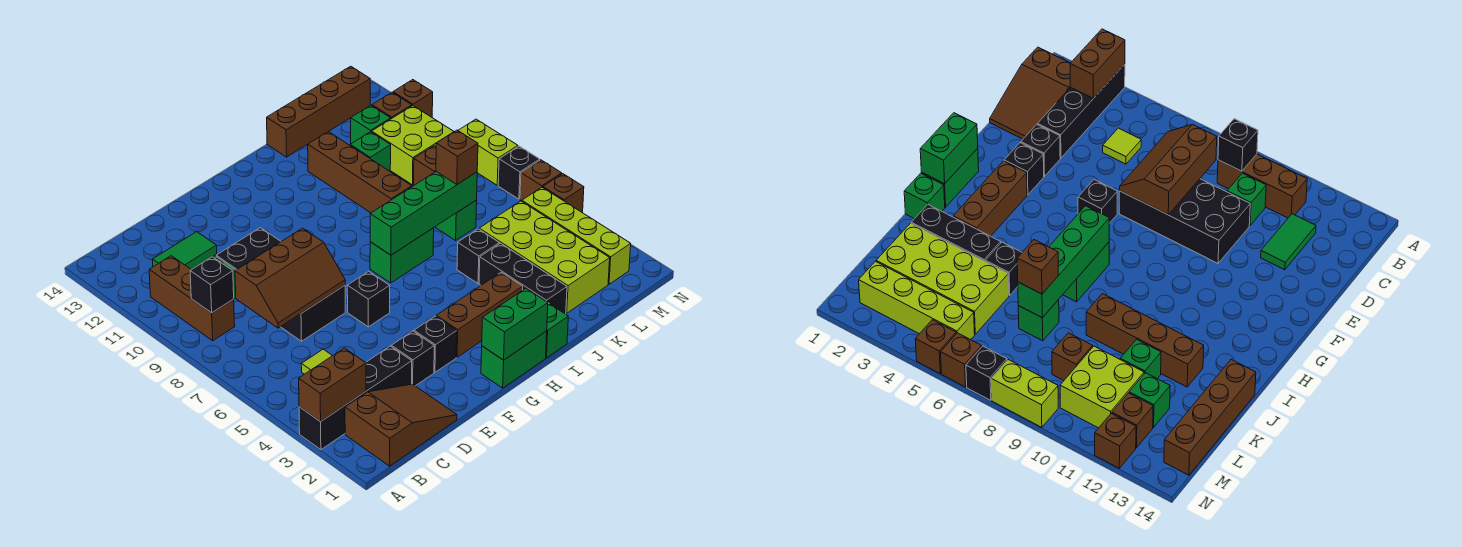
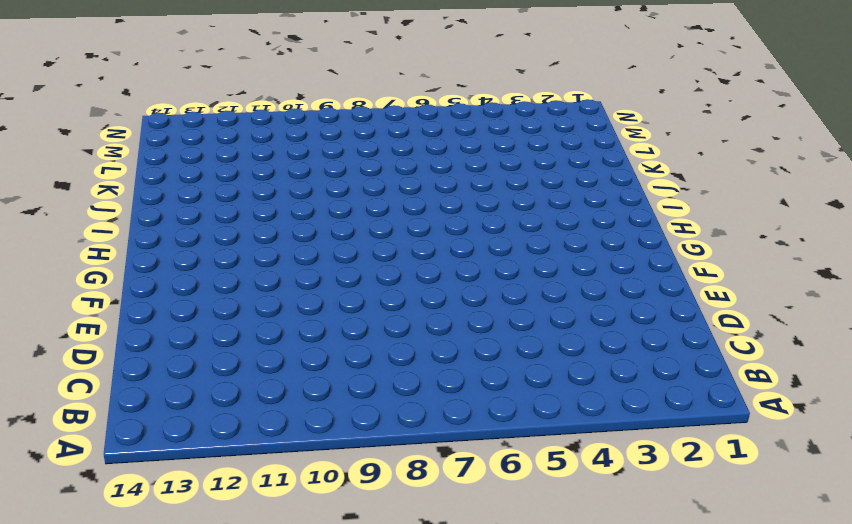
none -> black 1x4 brick [299,346,412,450]
none -> brown 2x3 slope [345,384,457,466]
none -> brown 1x3 brick [149,256,235,341]
none -> lime 1x1 tile [301,349,332,374]

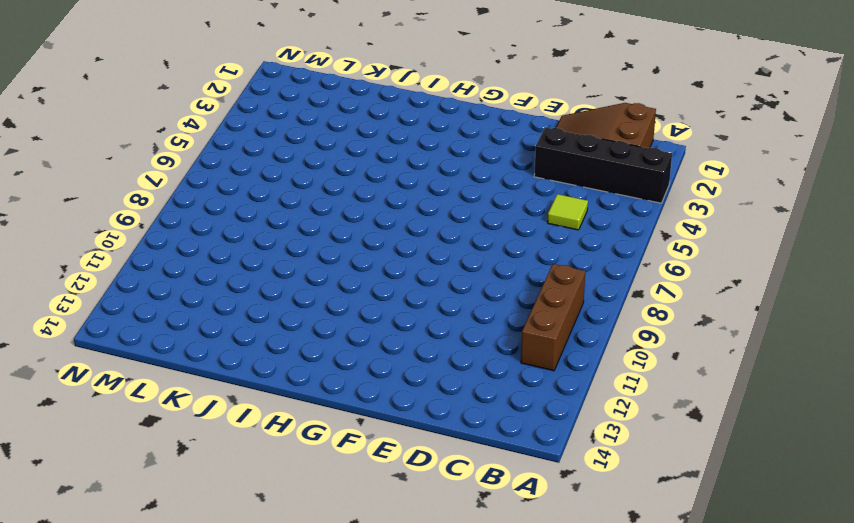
none -> green 1x1 brick [1227,173,1266,226]
none -> green 1x2 tile [152,232,217,270]
none -> black 2x4 brick [216,228,345,341]
none -> black 1x1 brick [391,331,434,386]

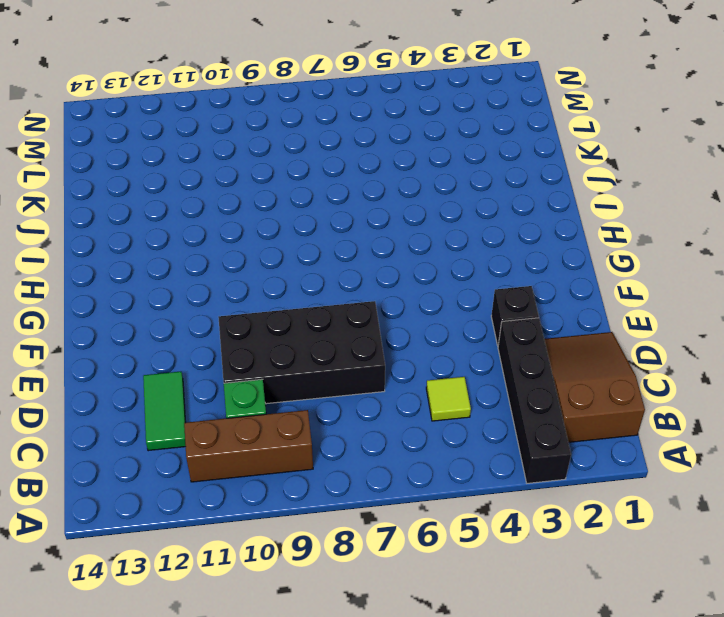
none -> black 1x1 brick [414,316,457,372]
none -> black 1x1 brick [347,271,390,327]
none -> green 1x2 brick [481,331,547,388]
none -> brown 1x3 brick [436,272,523,357]

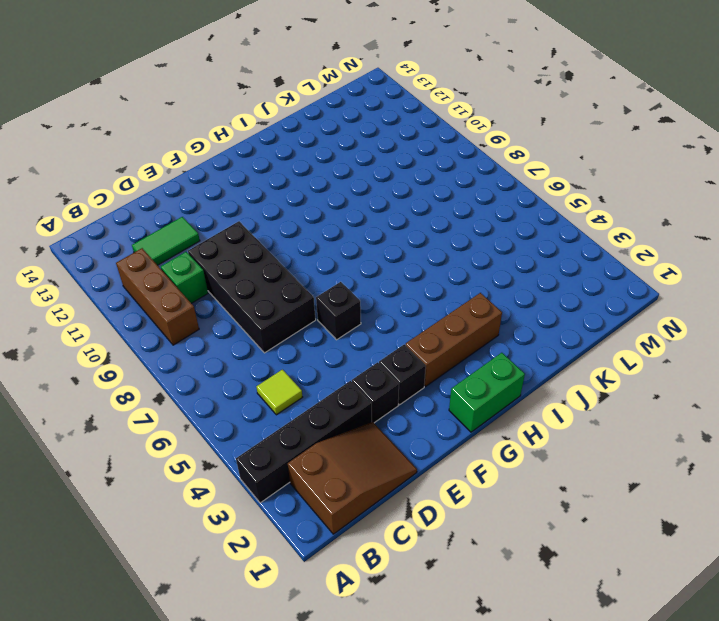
none -> green 1x2 brick [370,228,434,283]
none -> green 1x1 brick [546,303,568,358]
none -> black 1x3 brick [479,243,567,314]
none -> black 1x1 brick [457,229,499,283]

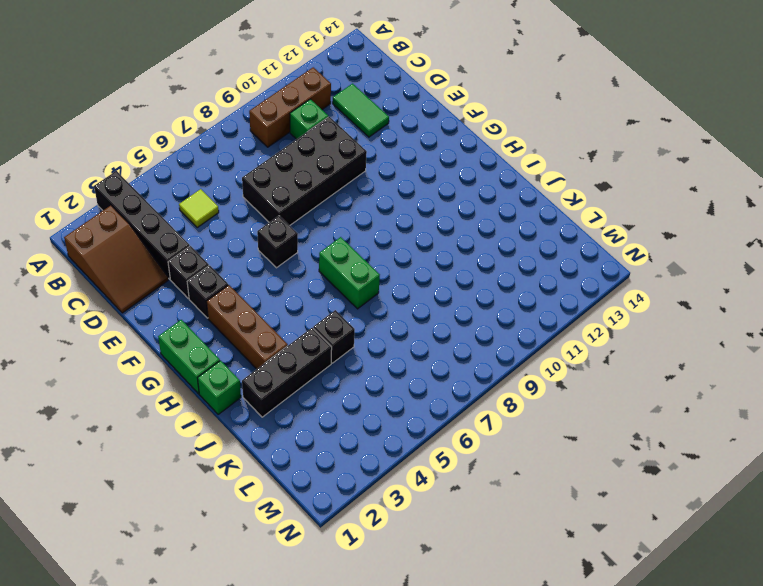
none -> brown 1x4 brick [308,132,412,213]
none -> brown 1x4 brick [267,66,370,157]
none -> lime 2x4 brick [479,201,610,313]
none -> green 1x1 brick [435,200,477,240]

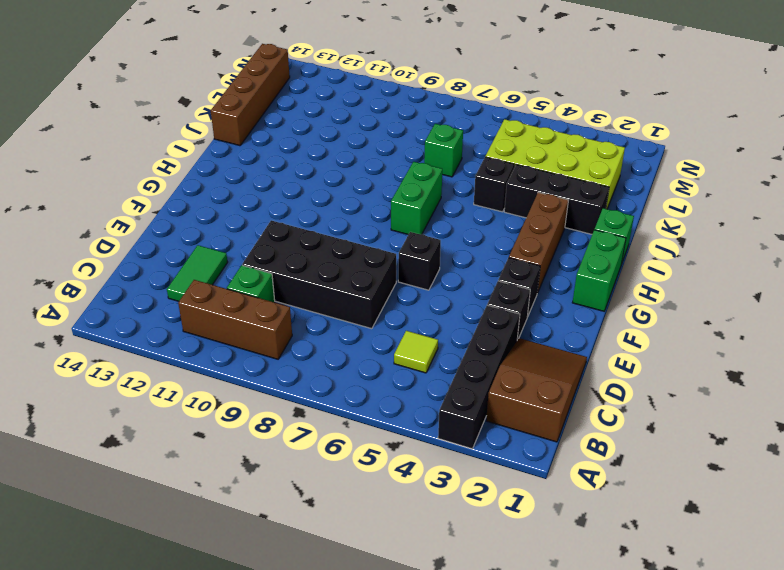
none -> brown 1x4 brick [308,132,412,213]
none -> green 1x1 brick [350,132,391,171]
none -> brown 1x1 brick [414,146,436,185]
none -> lime 2x2 brick [372,106,454,185]

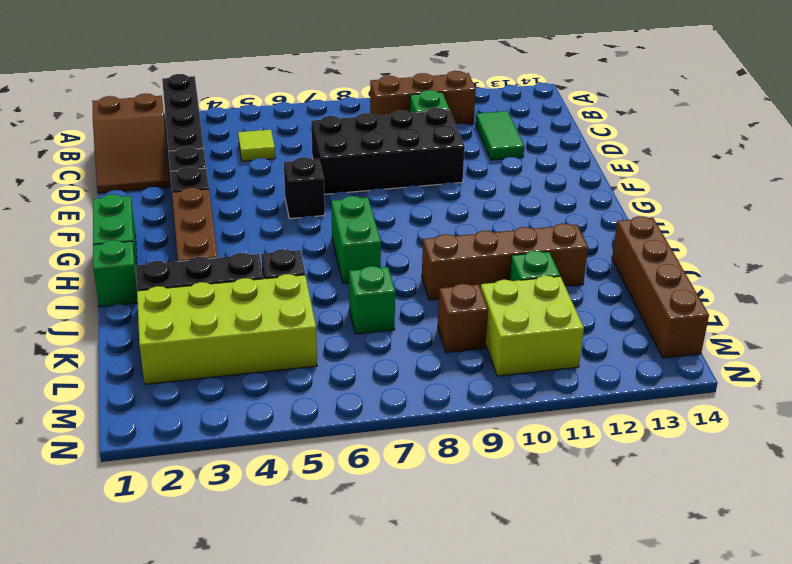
none -> green 1x1 brick [351,105,391,144]
none -> lime 1x4 brick [522,187,631,284]
none -> brown 1x1 brick [372,93,412,119]
none -> brown 1x1 brick [543,174,584,213]

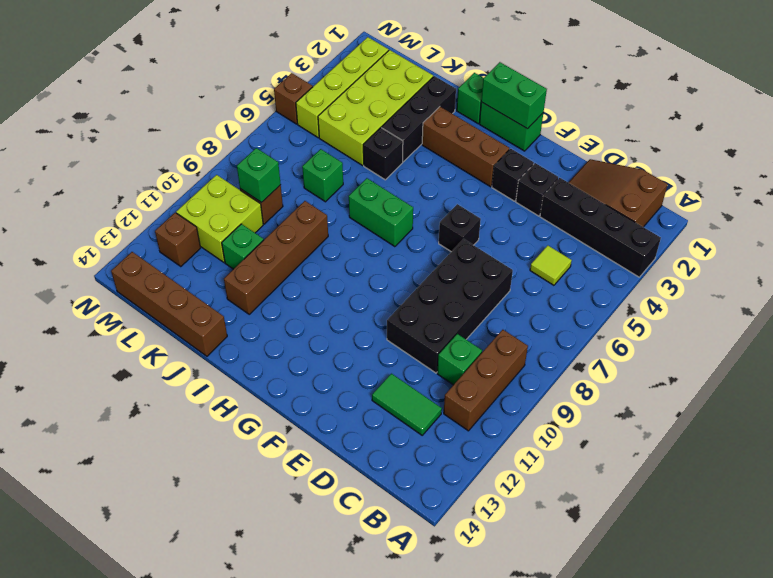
green 1x1 brick [237,148,281,203] -> green 1x1 brick moved to [351,105,391,144]
none -> brown 1x1 brick [520,160,562,201]
none -> black 1x1 brick [498,146,540,199]
none -> lime 1x2 brick [458,119,518,185]
none -> brown 1x1 brick [393,80,433,117]

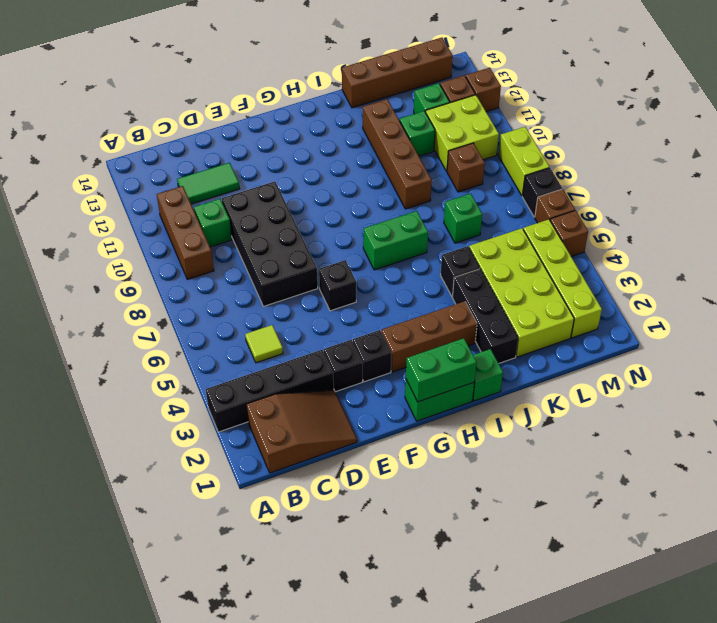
none -> brown 1x2 brick [299,348,366,422]
none -> black 1x1 brick [190,257,234,313]
none -> brown 2x3 slope [235,228,345,328]
none -> green 1x4 brick [370,172,477,255]

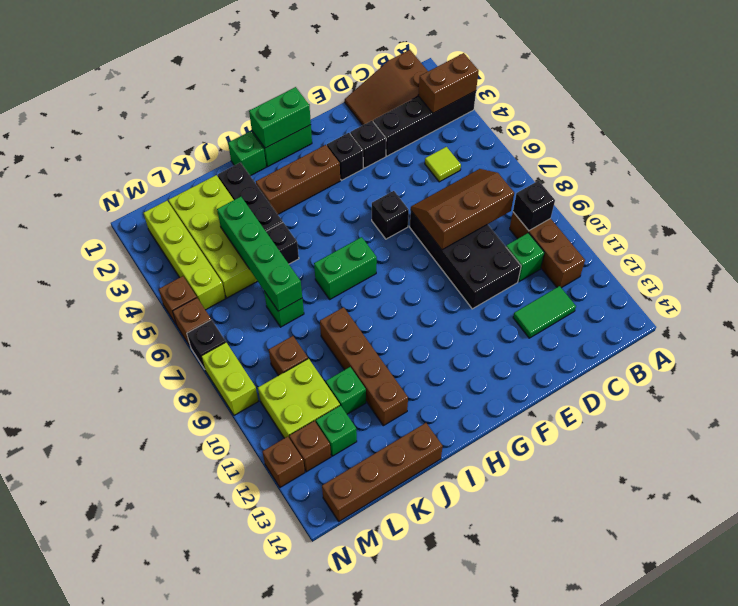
green 1x4 brick [217,197,302,311] -> green 1x4 brick turned to [370,172,477,255]
none -> brown 1x1 brick [436,130,478,184]

